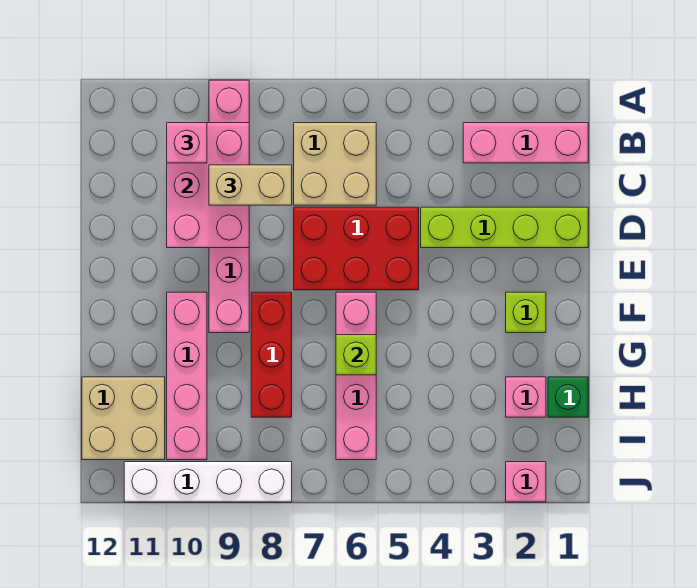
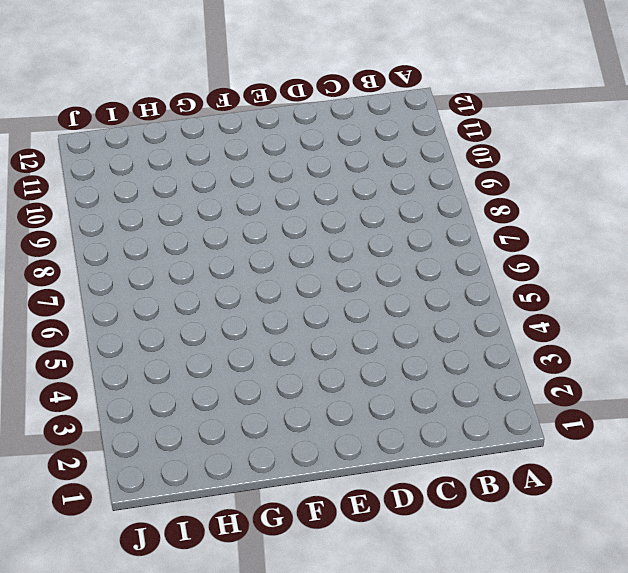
none -> pink 1x6 brick [209,80,249,333]
none -> pink 1x3 brick [463,123,588,163]
none -> tan 2x2 brick [294,123,376,205]

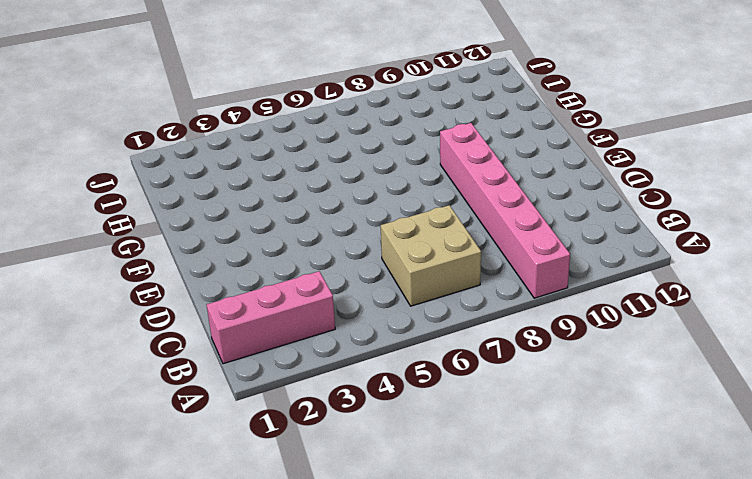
none -> lime 1x4 brick [421,207,588,248]
none -> red 2x3 brick [294,207,419,290]
none -> lime 1x1 brick [506,292,546,333]

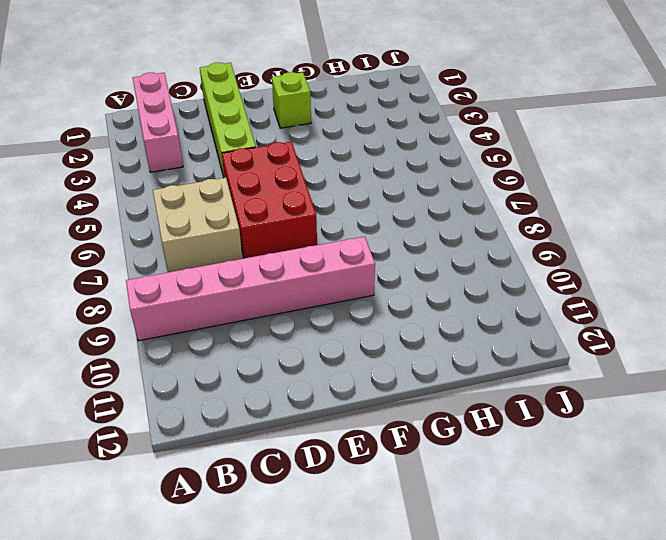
none -> pink 1x4 brick [336,292,376,460]
none -> red 1x3 brick [251,292,292,417]
none -> pink 1x4 brick [167,292,207,460]

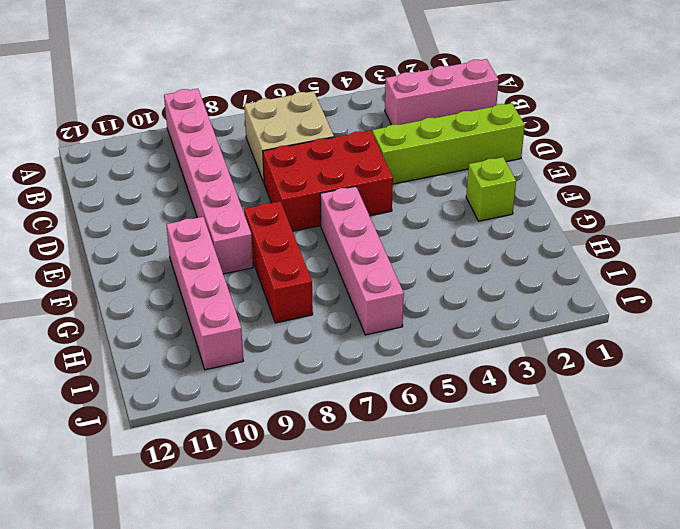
none -> green 1x1 brick [548,377,588,417]
none -> pink 1x1 brick [506,377,546,417]
none -> tan 2x2 brick [82,377,165,460]

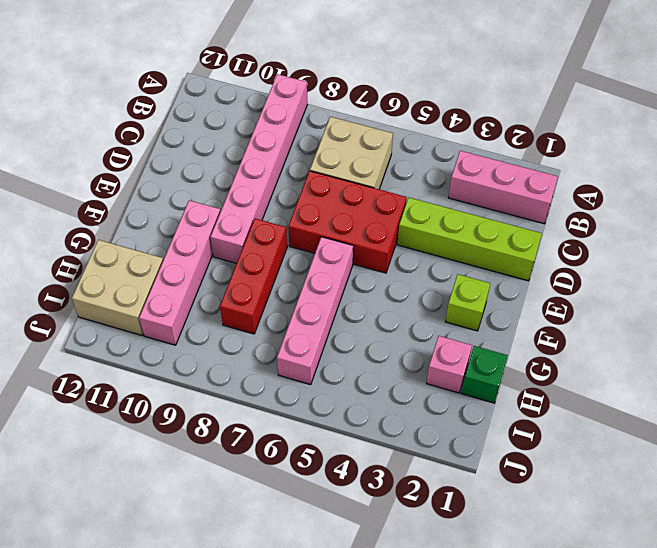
none -> pink 1x1 brick [506,462,546,502]
none -> white 1x4 brick [124,462,292,502]
none -> pink 2x3 brick [167,123,249,248]

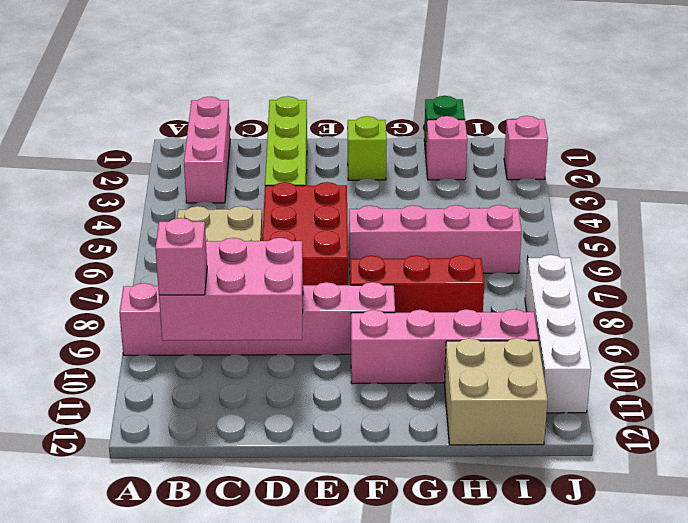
none -> lime 1x1 brick [336,335,376,375]
none -> tan 1x2 brick [209,165,292,205]

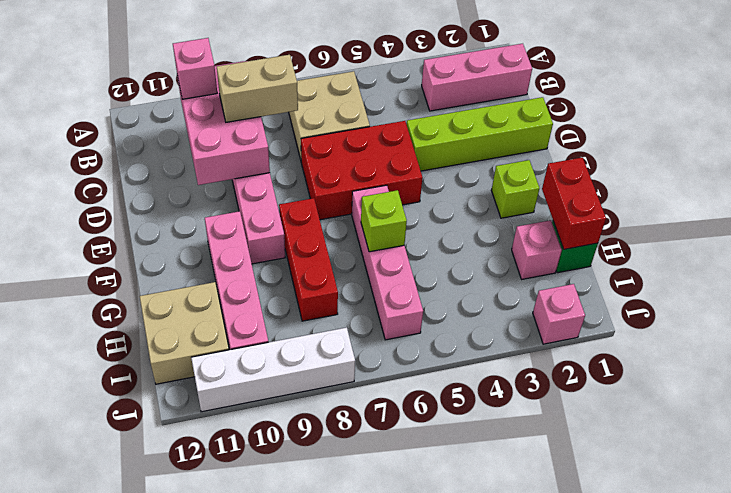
red 1x2 brick [542,157,606,249] -> none

